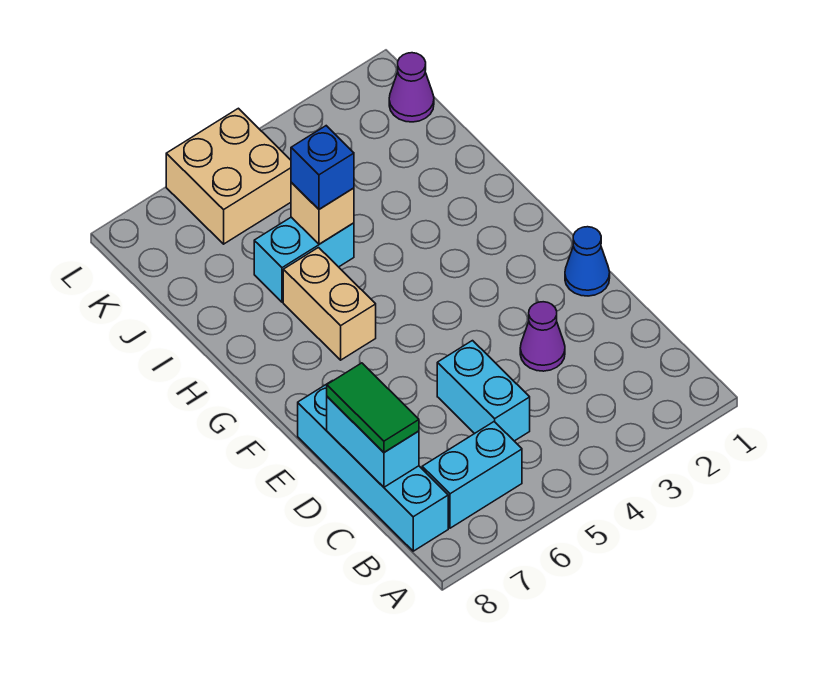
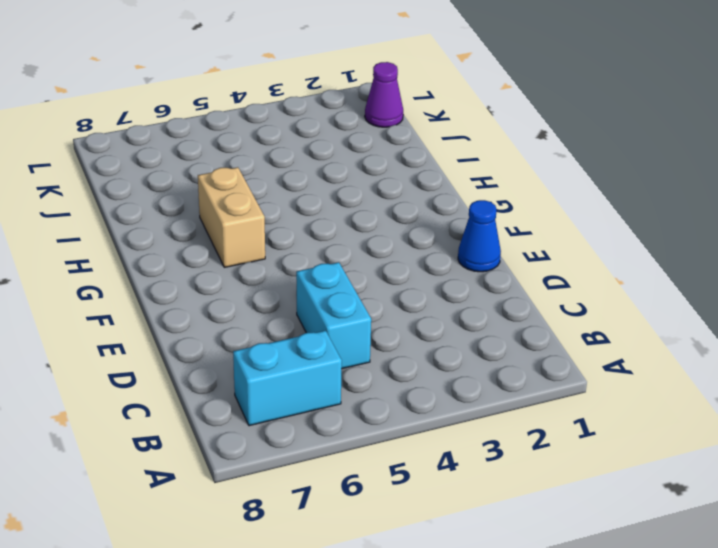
none -> cyan 1x4 brick [298,381,448,551]
none -> purple 1x1 cone [520,302,565,371]
none -> cyan 1x2 brick [254,217,354,302]

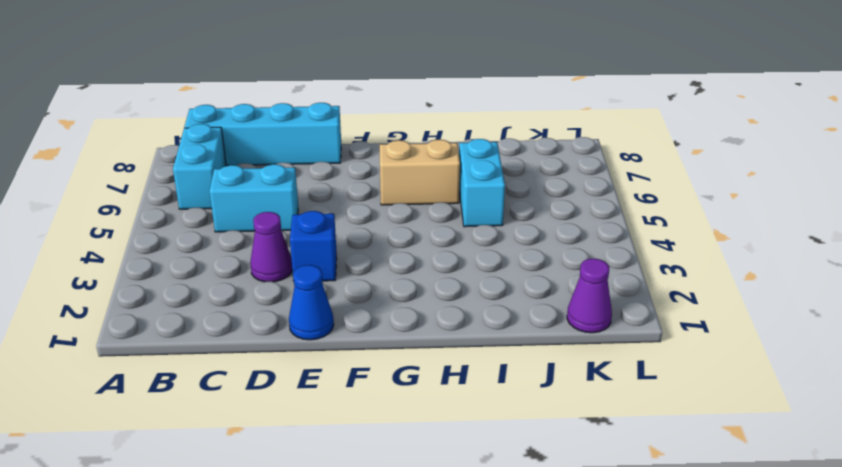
blue 1x1 brick [290,211,337,281] -> blue 1x1 brick moved to [291,126,354,209]
none -> tan 2x2 brick [166,108,291,244]
none -> cyan 1x2 brick [327,397,419,487]
none -> tan 1x1 brick [291,183,354,244]

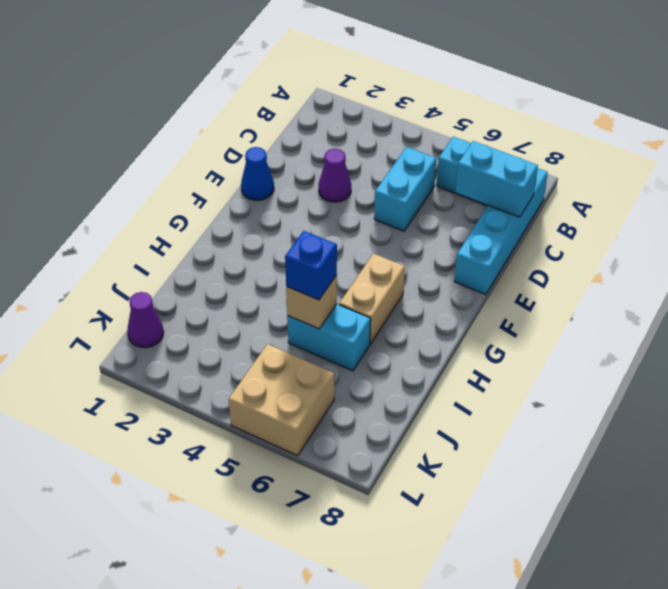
cyan 1x2 brick [456,141,538,217] -> cyan 1x2 brick turned to [327,397,419,487]
none -> green 1x2 tile [327,363,419,452]

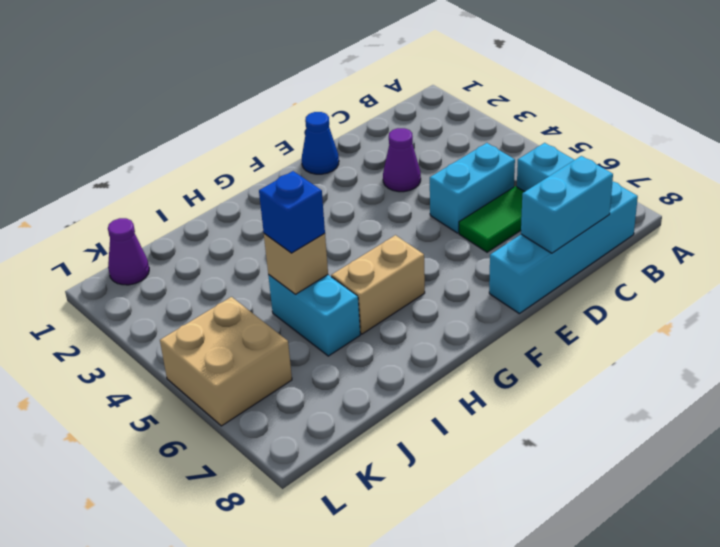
green 1x2 tile [459,186,524,252] -> green 1x2 tile moved to [327,363,419,452]

